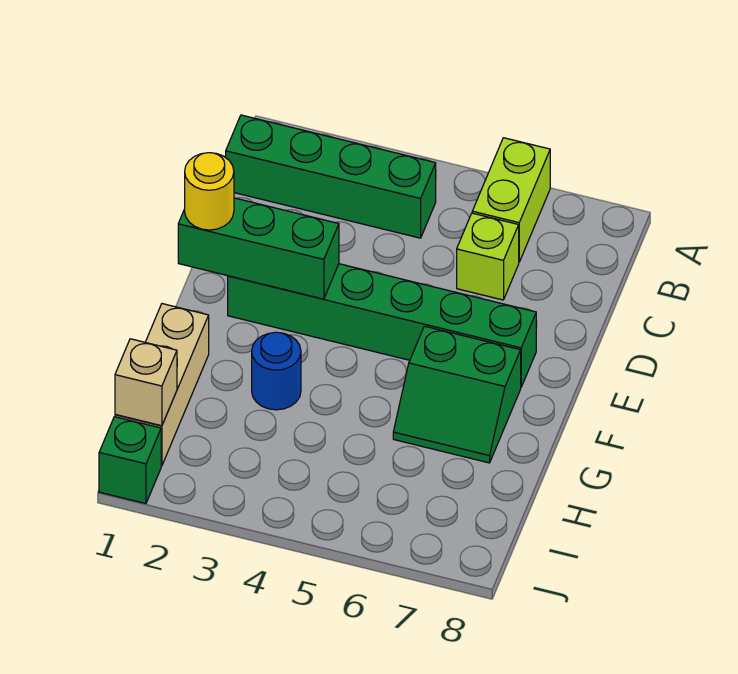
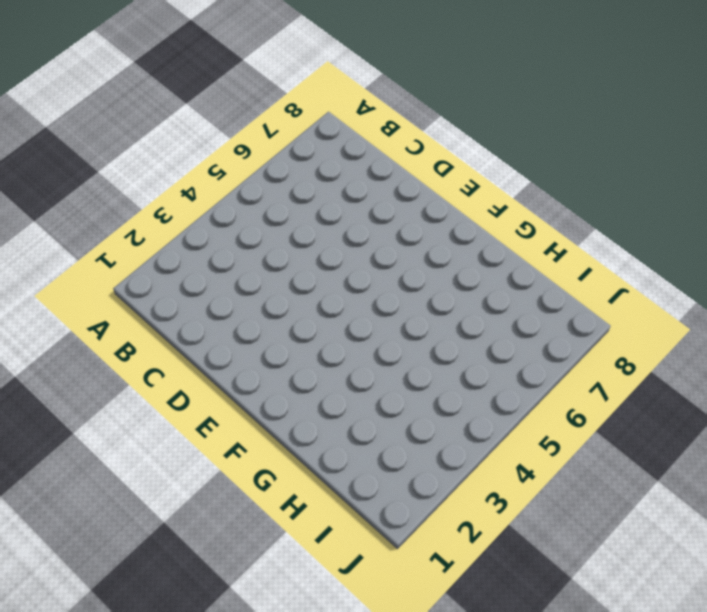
none -> lime 1x2 brick [472,138,550,262]
none -> green 1x4 brick [226,115,436,238]

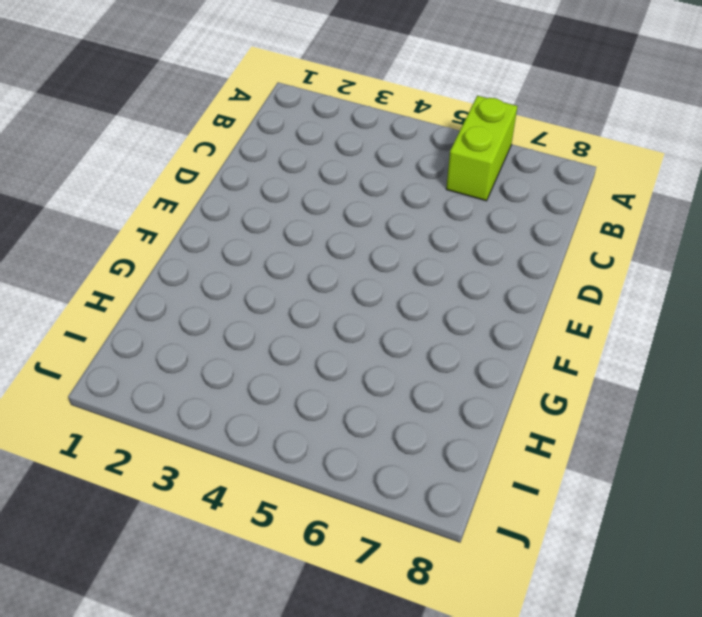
none -> green 1x4 brick [226,115,436,238]
none -> lime 1x1 brick [457,213,519,300]

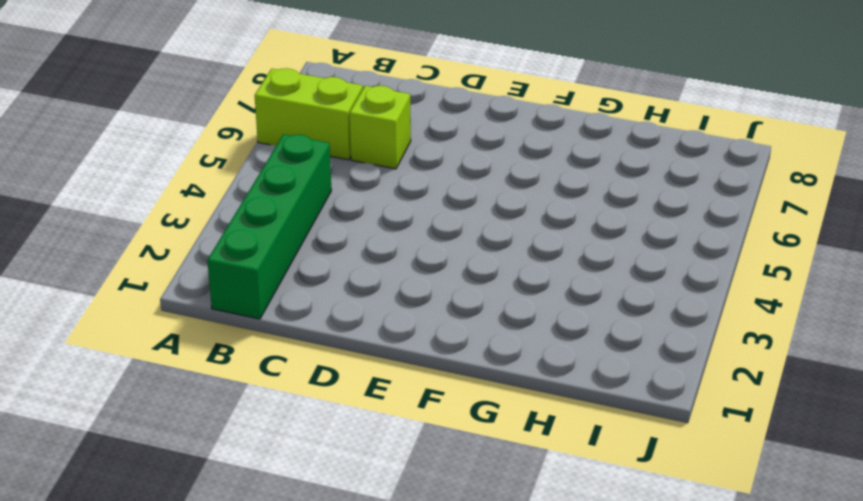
none -> green 1x6 brick [228,264,536,387]
none -> green 2x2 slope [393,326,521,463]

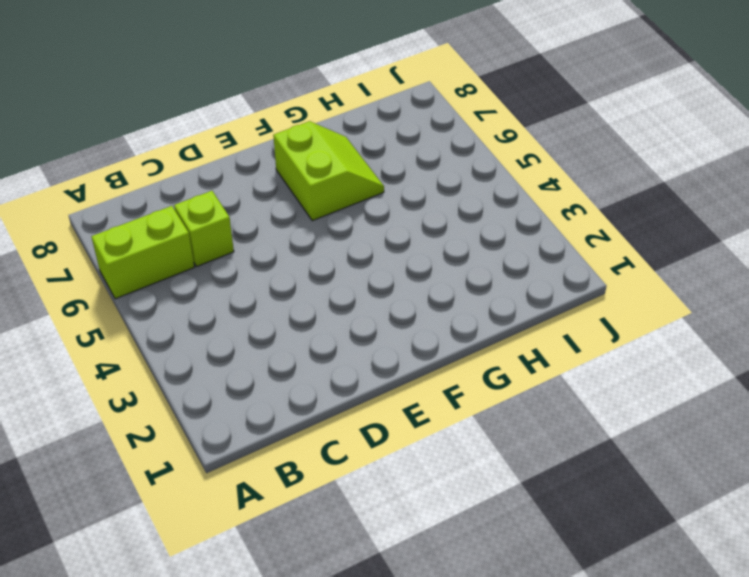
lime 2x2 slope [273,121,384,221] -> green 2x2 slope [393,326,521,463]
none -> green 1x4 brick [226,115,436,238]
none -> green 1x6 brick [228,264,536,387]

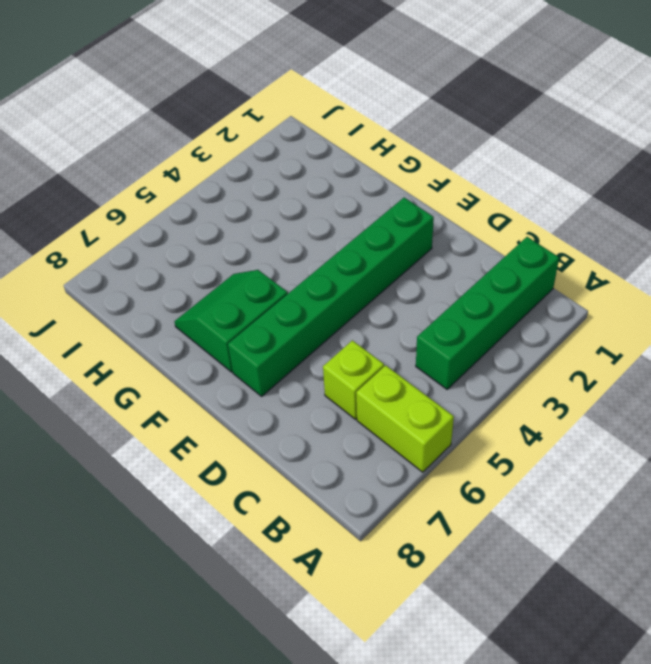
none -> tan 1x3 brick [115,304,209,466]
none -> blue 1x1 round brick [252,332,301,410]

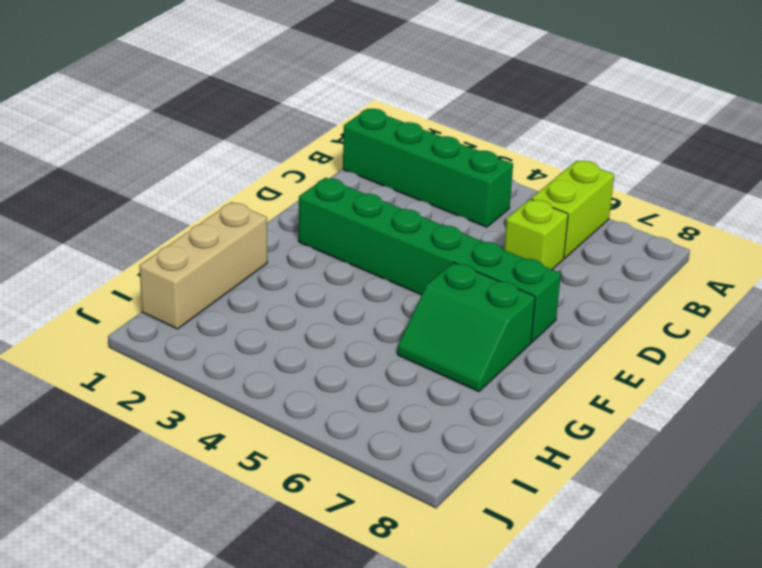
none -> blue 1x1 round brick [252,332,301,410]
none -> green 1x1 brick [99,417,161,504]

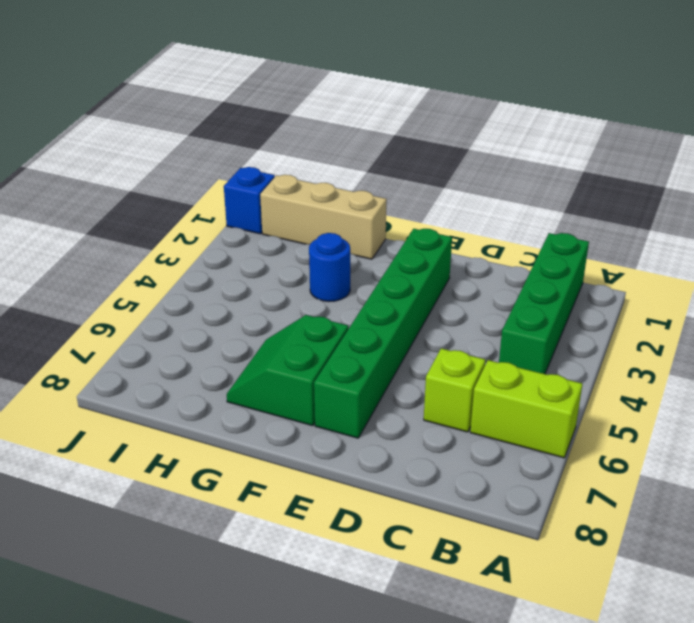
blue 1x1 brick [224,167,275,234] -> green 1x1 brick [99,417,161,504]
none -> green 1x3 brick [178,198,339,299]
none -> tan 1x1 brick [115,339,177,426]

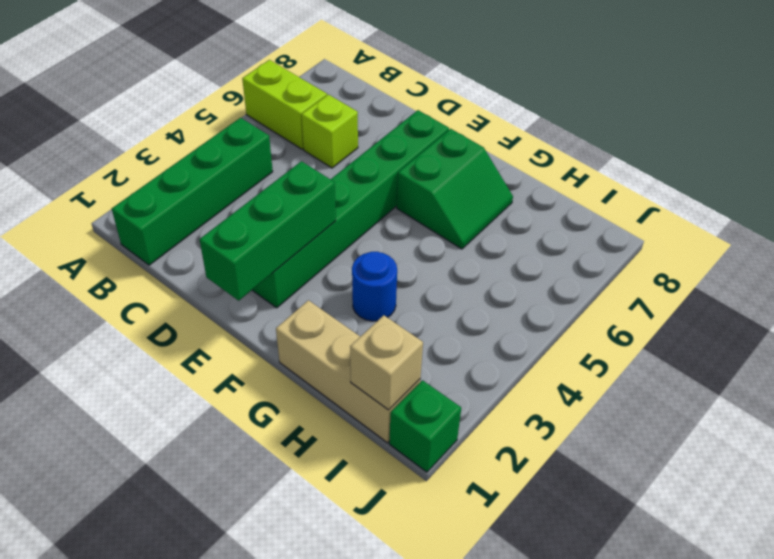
none -> yellow 1x1 round brick [185,153,234,230]

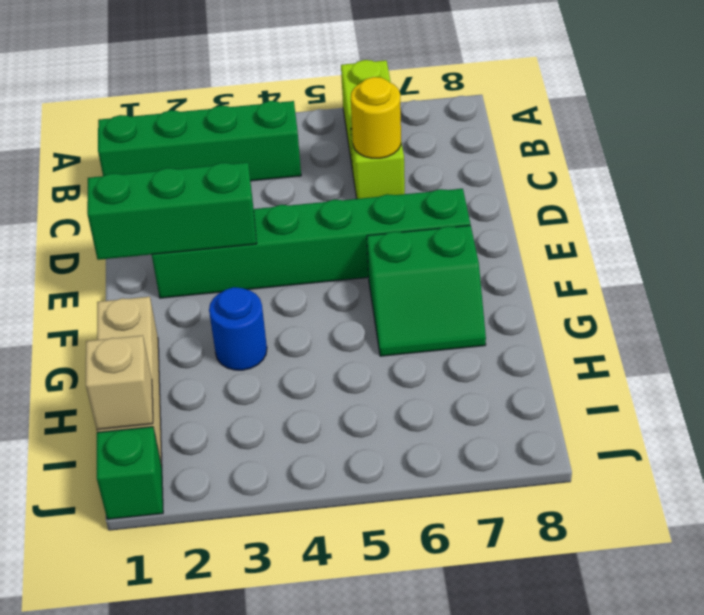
yellow 1x1 round brick [351,77,401,158] -> yellow 1x1 round brick moved to [185,153,234,230]

